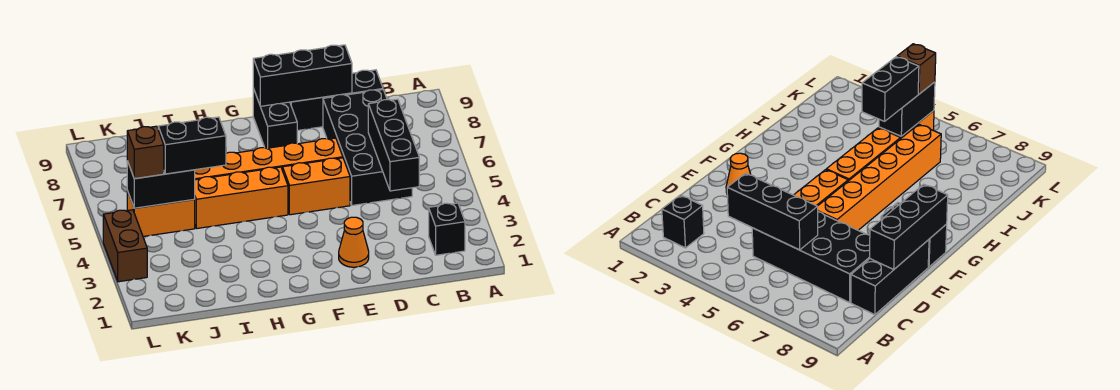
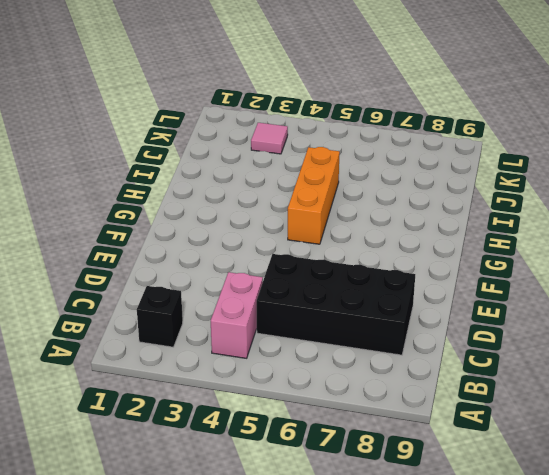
pink 1x2 brick [211,272,263,358] -> none
pink 1x1 tile [251,123,288,154] -> none
none -> black 1x3 brick [290,70,383,131]
none -> orange 1x1 cone [339,217,369,267]
none -> orange 1x2 brick [283,158,350,215]

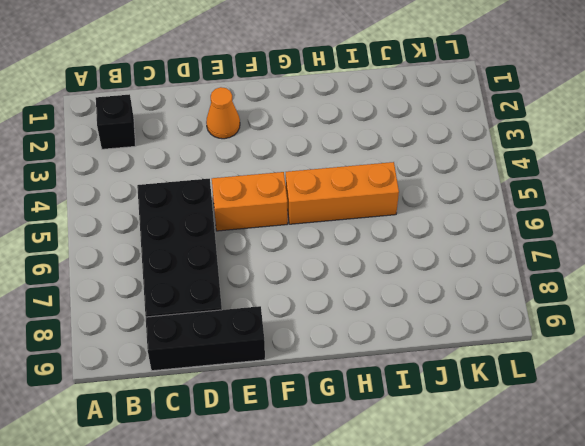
none -> orange 1x6 brick [195,138,343,180]
none -> black 1x2 brick [253,88,297,148]
none -> orange 1x2 brick [127,191,195,236]

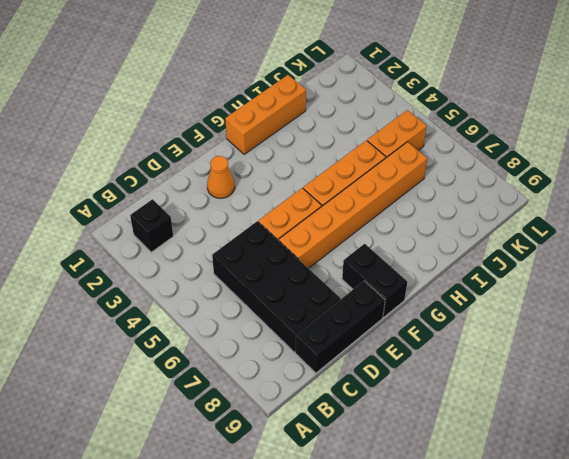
orange 1x3 brick [225,75,306,154] -> none
none -> brown 1x2 brick [103,210,147,282]
none -> black 1x3 brick [368,99,419,191]
none -> black 1x3 brick [253,45,352,106]

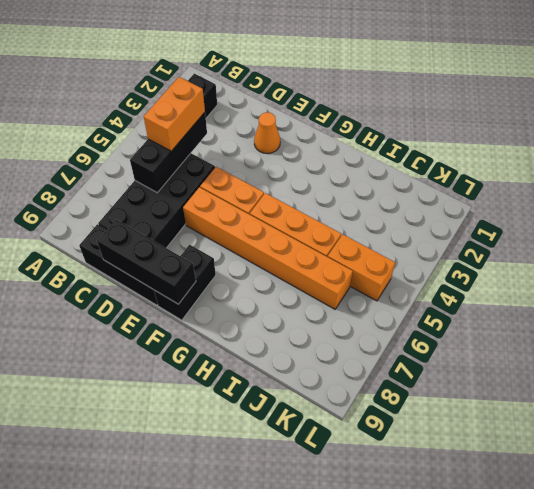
orange 1x2 brick [144,77,205,151] -> none
none -> brown 1x2 brick [103,210,147,282]
none -> black 1x2 brick [127,161,195,208]
none -> black 1x2 brick [158,117,226,174]

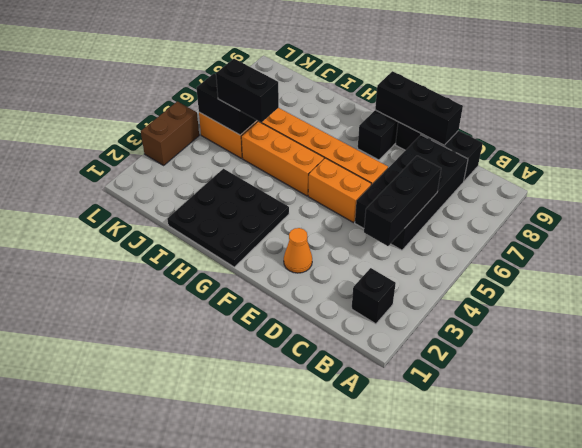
black 3x3 plate [167,169,289,267] -> none
none -> brown 1x1 brick [127,126,164,179]

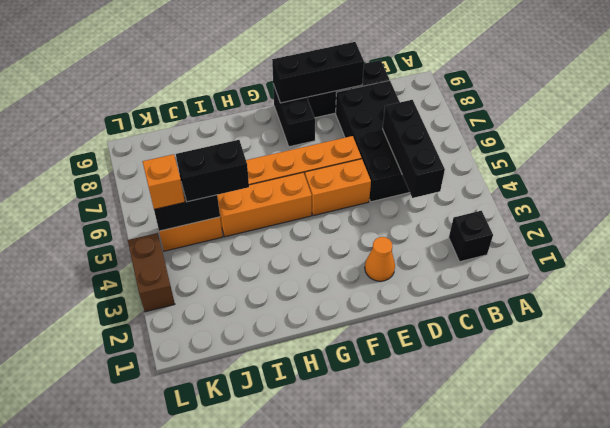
orange 1x1 brick [143,154,185,209] -> brown 1x1 brick [127,126,164,179]

